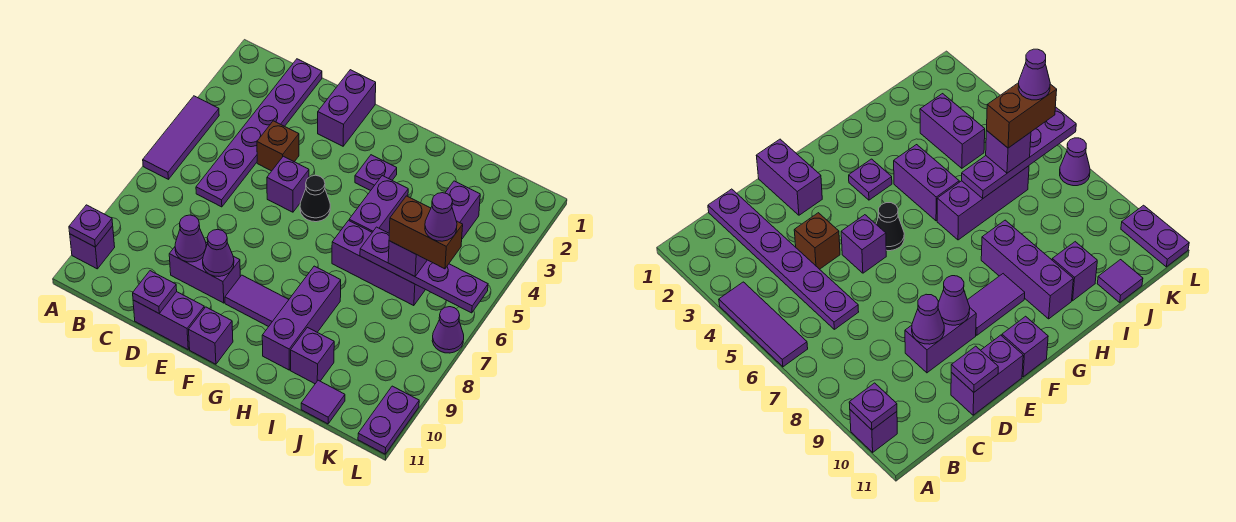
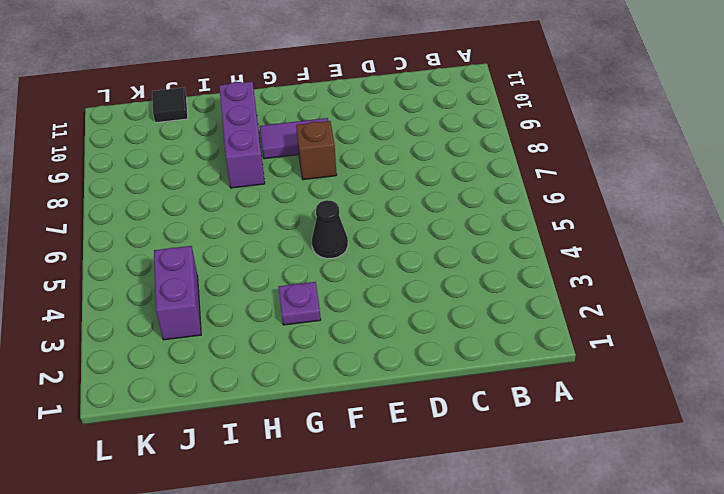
brown 1x1 brick [296,121,337,180] -> brown 1x1 brick moved to [257,121,299,171]
black 1x1 tile [152,88,188,123] -> purple 1x1 tile [301,380,345,424]
none -> purple 1x3 tile [143,96,219,179]
none -> purple 1x1 brick [70,226,115,269]
none -> purple 1x6 plate [196,59,322,207]

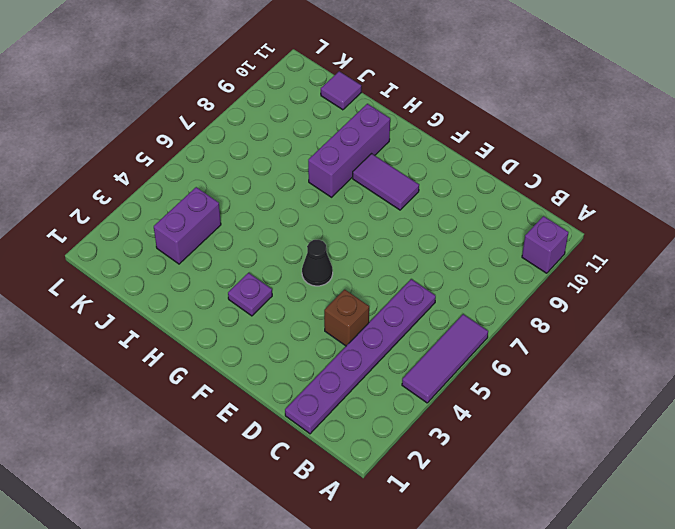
none -> purple 1x2 brick [169,242,240,303]
none -> purple 1x2 brick [133,292,204,349]
none -> purple 1x2 brick [318,70,376,146]

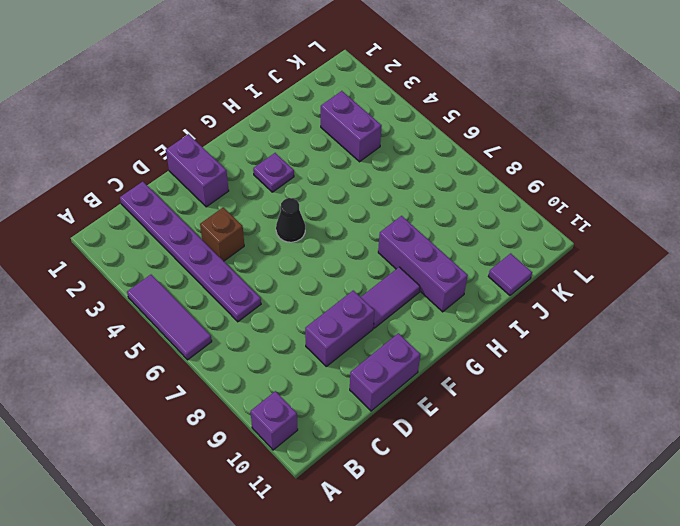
none -> purple 1x1 brick [267,156,309,212]
none -> purple 1x1 brick [189,307,233,364]
none -> purple 1x2 brick [349,176,408,233]

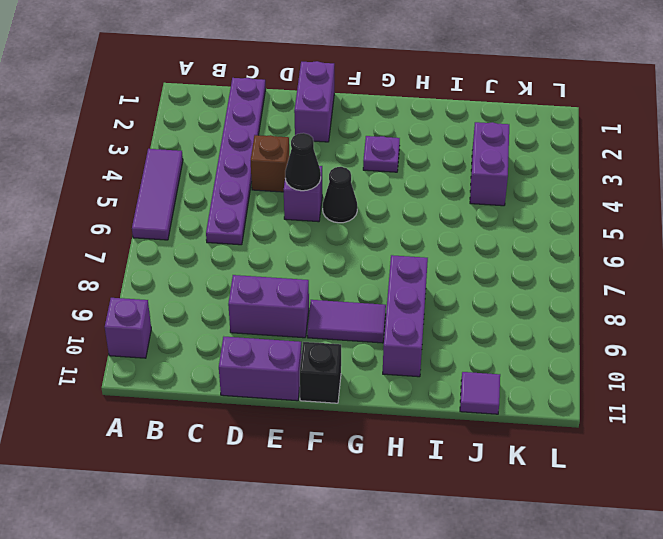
black 1x1 cone [285,133,321,191] -> none
black 1x1 brick [300,342,341,403] -> purple 1x1 brick [189,307,233,364]
none -> purple 1x2 brick [349,176,408,233]
none -> purple 1x3 brick [332,220,425,306]
none -> purple 1x1 brick [291,327,334,384]

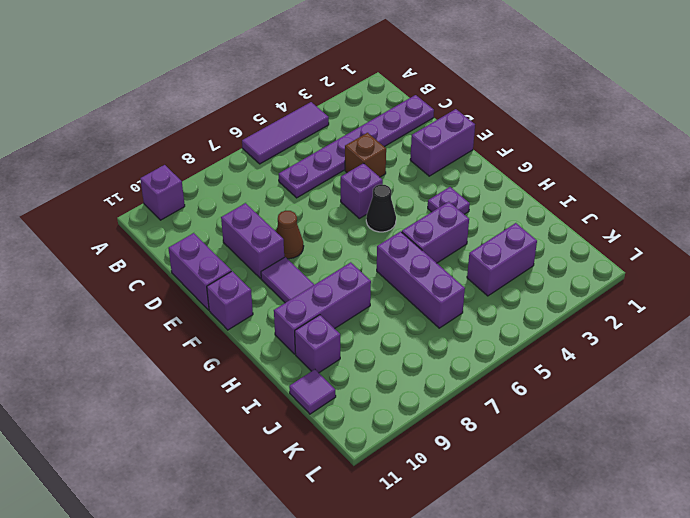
brown 1x1 cone [276,211,304,259] -> none
none -> purple 1x1 cone [432,307,464,353]
none -> purple 1x2 plate [358,386,419,454]
none -> purple 1x1 plate [69,205,113,247]

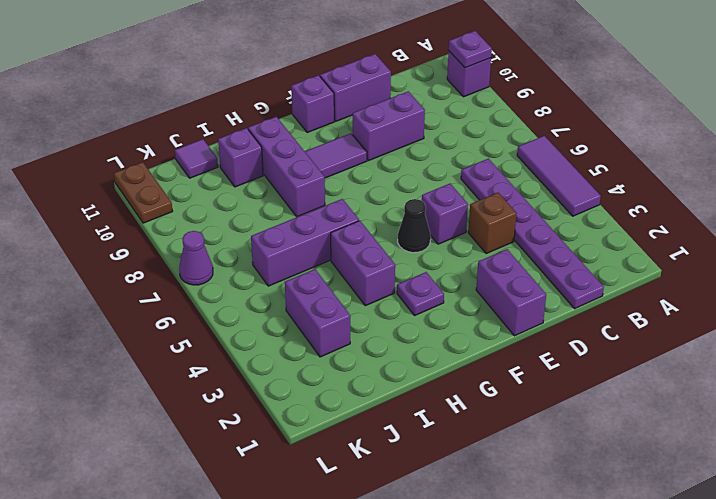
brown 1x2 plate [114,162,173,223] -> purple 1x2 plate [358,386,419,454]
none -> purple 1x1 cone [175,215,206,262]
none -> purple 1x1 plate [133,271,177,313]
none -> purple 1x1 cone [203,229,234,276]

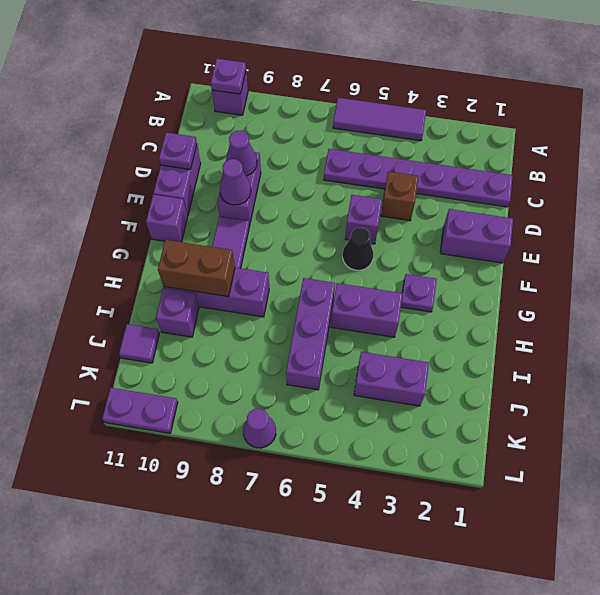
brown 1x2 brick [158,240,235,297] -> brown 1x2 brick turned to [389,196,463,269]
none -> purple 1x4 plate [360,227,488,313]
none -> purple 1x1 brick [388,241,427,276]
none -> purple 1x1 cone [425,193,457,241]

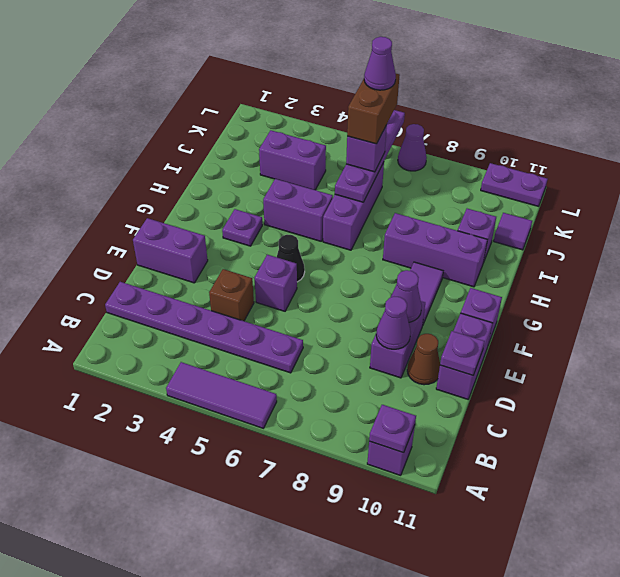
brown 1x1 cone [407,334,440,385] -> none

